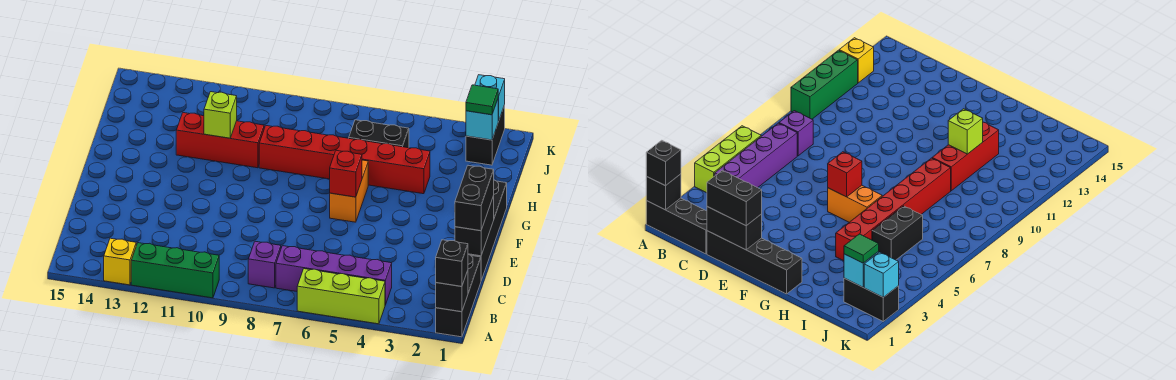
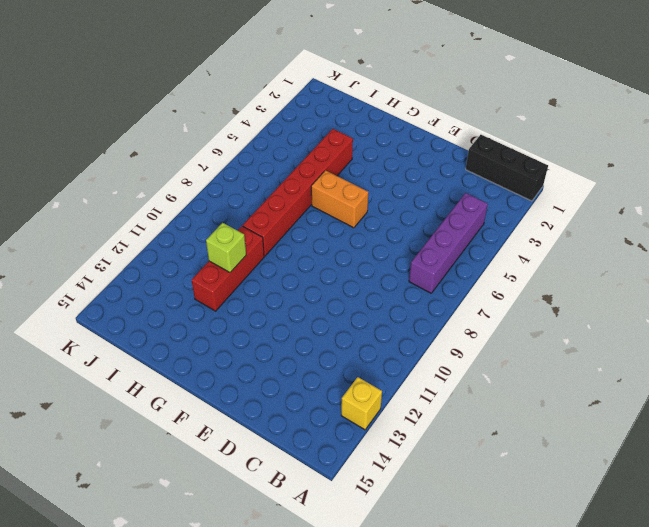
none -> lime 1x3 brick [297,269,385,324]
none -> green 1x3 brick [131,243,219,298]
none -> purple 1x1 brick [248,241,281,288]

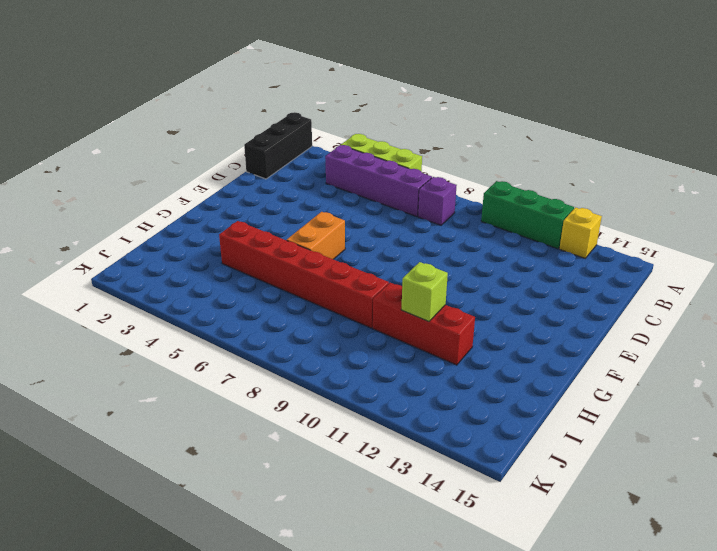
none -> black 1x4 brick [469,180,507,280]
none -> black 1x2 brick [349,120,409,148]
none -> black 1x2 brick [466,105,505,165]

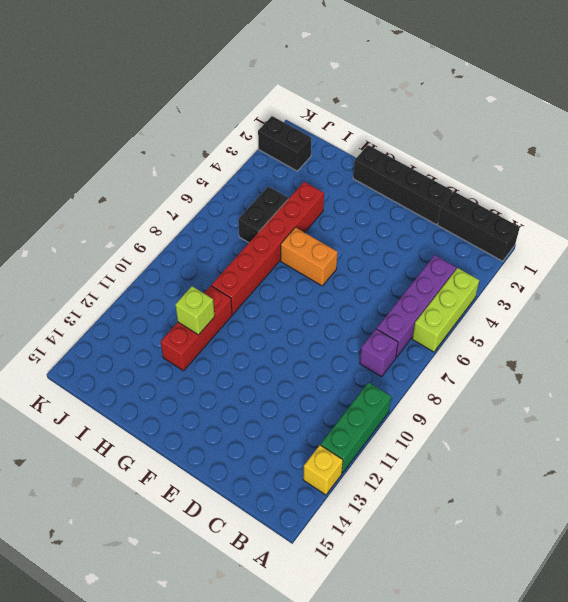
none -> black 1x1 brick [436,271,468,312]
none -> black 1x2 brick [455,196,494,256]
none -> red 1x1 brick [330,150,362,197]

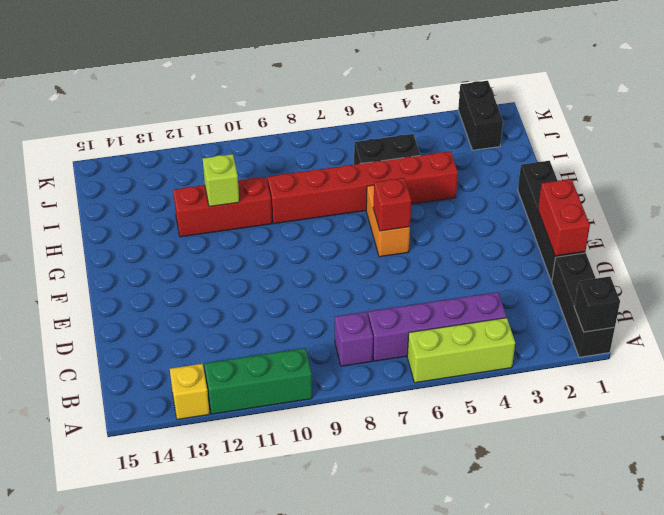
red 1x2 brick [538,179,590,256] -> black 1x2 brick [455,196,494,256]
none -> cyan 1x1 brick [466,100,498,140]
none -> cyan 1x1 brick [475,75,505,121]
none -> black 1x1 brick [435,240,468,286]

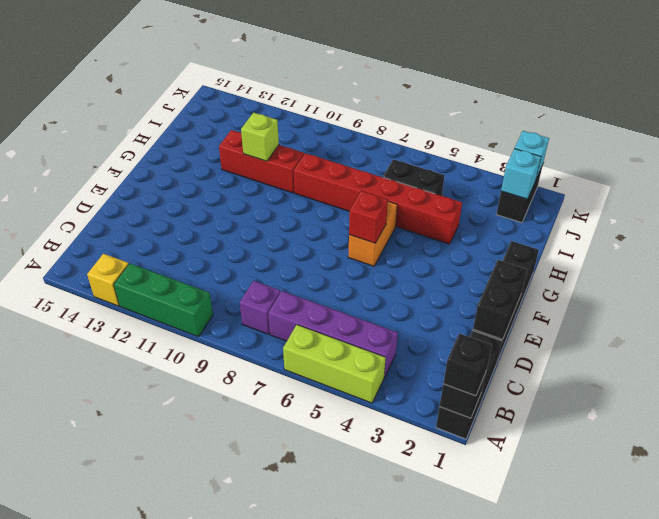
none -> black 1x2 brick [455,166,494,231]
none -> green 1x1 tile [466,85,498,115]

